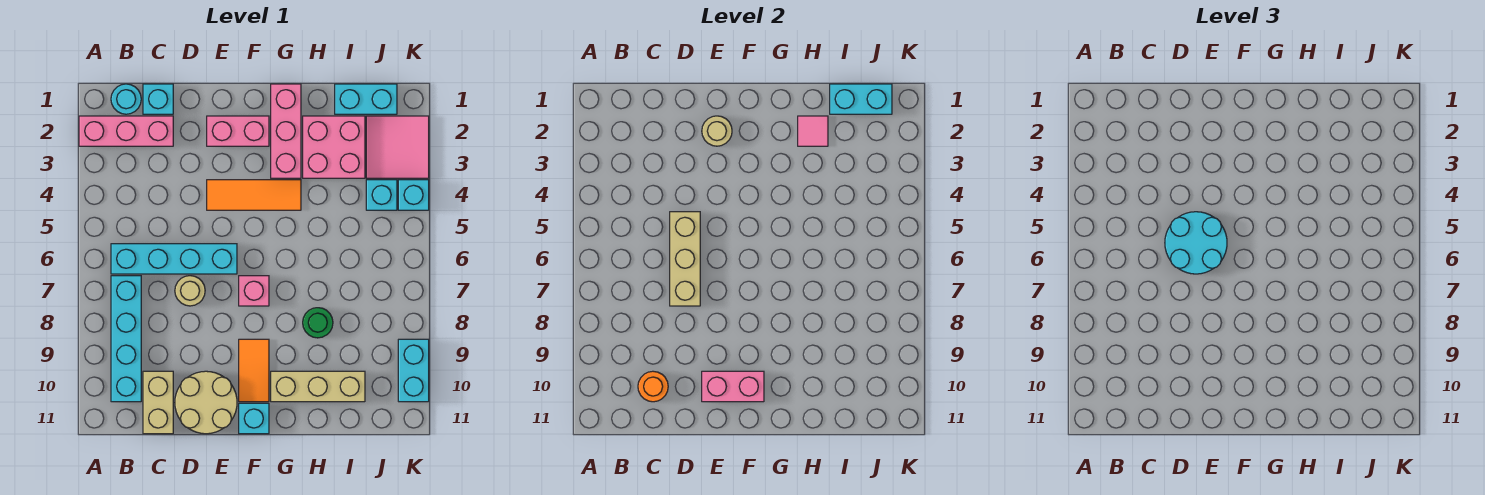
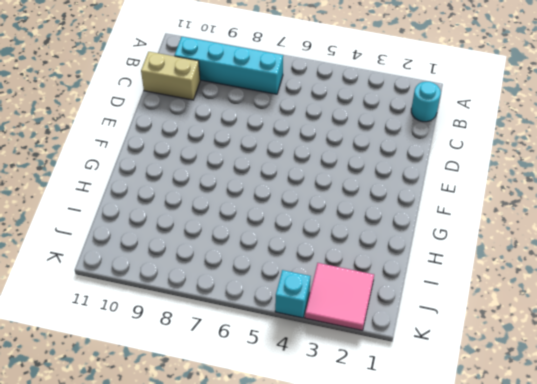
none -> pink 1x3 brick [79,116,173,146]
none -> cyan 1x4 brick [111,244,237,274]
none -> cyan 1x1 brick [143,84,173,114]

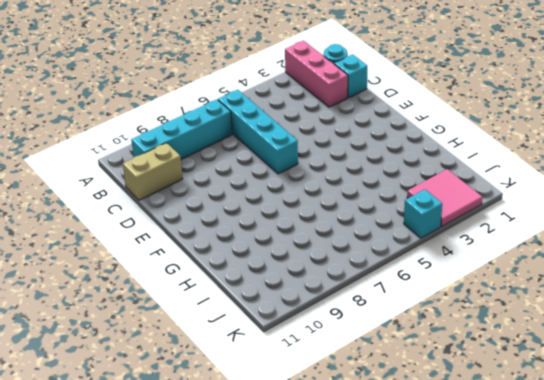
none -> tan 1x1 round brick [175,276,205,306]
none -> tan 2x2 round brick [175,371,237,434]
none -> pink 1x2 brick [207,116,269,146]

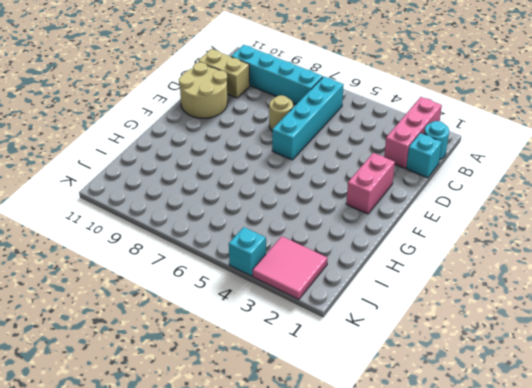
none -> orange 1x3 tile [207,180,301,210]
none -> pink 1x1 brick [239,276,269,306]
none -> orange 1x2 tile [239,339,269,402]

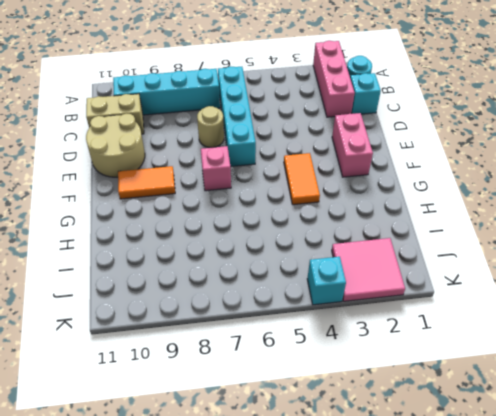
orange 1x2 tile [284,153,320,205] -> orange 1x3 tile [207,180,301,210]
none -> cyan 1x1 brick [239,403,269,434]
none -> pink 1x3 brick [271,84,301,178]
none -> tan 1x3 brick [271,371,365,402]

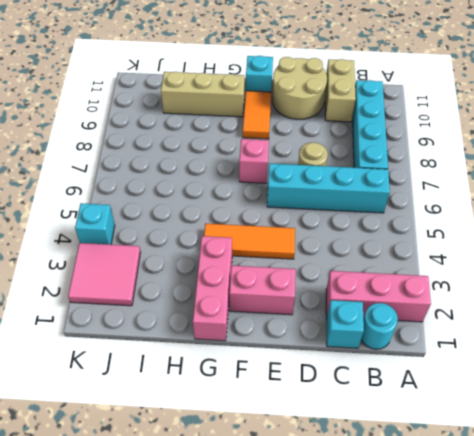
none -> pink 2x2 brick [303,116,365,178]
none -> green 1x1 round brick [303,308,333,338]
none -> cyan 1x2 brick [335,84,397,114]

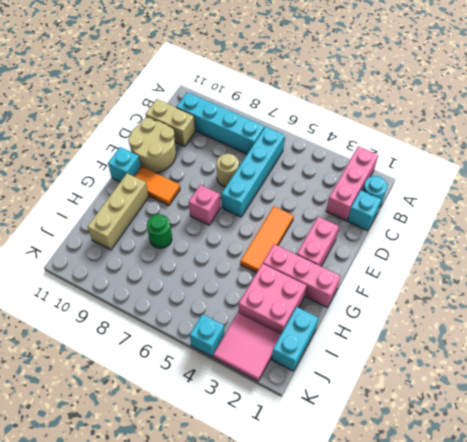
none -> cyan 1x1 brick [366,180,397,210]
none -> cyan 1x2 brick [398,339,429,402]
none -> orange 1x1 round brick [638,371,668,402]

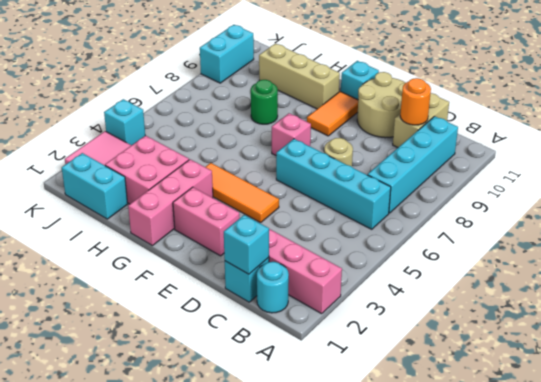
cyan 1x1 brick [224,215,269,274] -> cyan 1x1 brick moved to [366,180,397,210]
none -> tan 1x3 brick [670,212,700,306]
none -> tan 1x1 round brick [702,116,732,146]
none -> pink 1x2 brick [702,371,764,402]

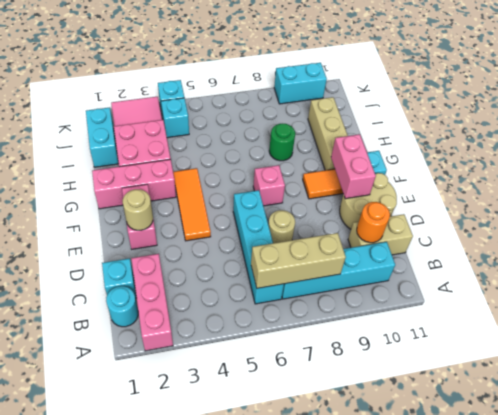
tan 1x3 brick [251,233,346,288] -> tan 1x3 brick moved to [670,212,700,306]
none -> pink 1x1 tile [798,116,828,146]
none -> cyan 1x2 brick [830,84,892,114]
none -> cyan 2x2 round brick [1165,212,1227,274]

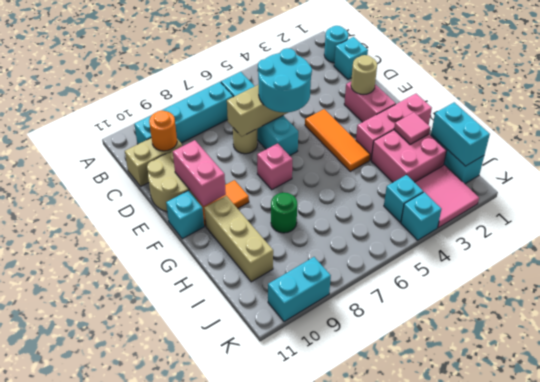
none -> pink 1x3 brick [79,116,173,146]

